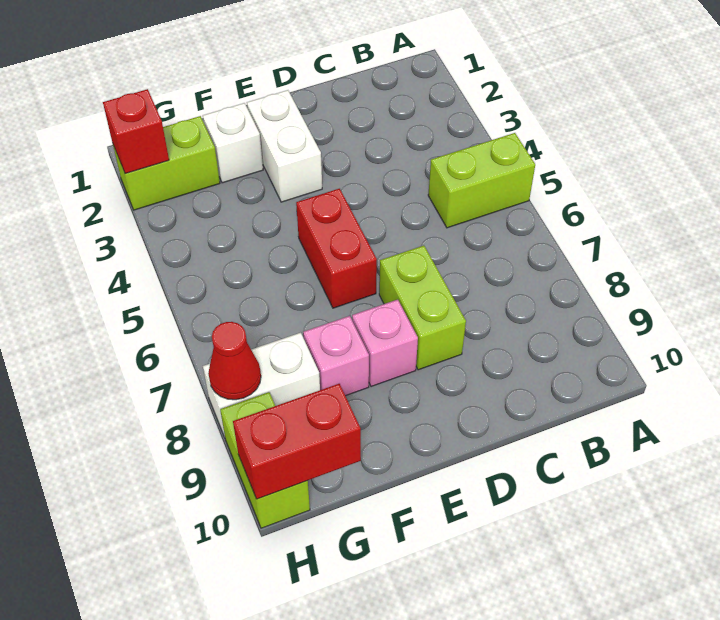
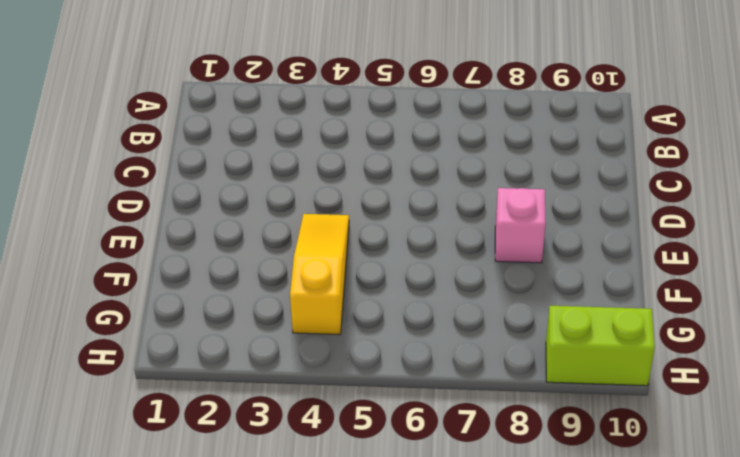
yellow 1x3 slope [290,214,349,334] -> none
none -> lime 1x2 brick [428,133,535,228]
none -> lime 1x2 brick [379,246,466,370]
none -> white 1x2 brick [247,90,322,202]

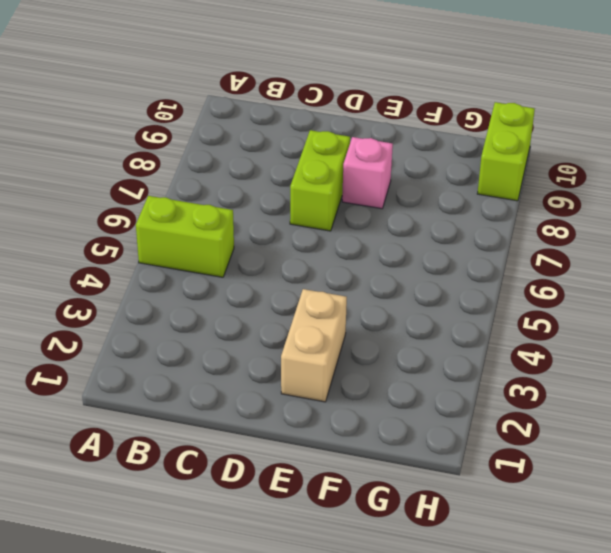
tan 1x2 brick [281,289,347,402] -> white 1x2 brick [247,90,322,202]
none -> red 1x2 brick [296,189,377,308]
none -> white 1x1 brick [203,103,263,183]
none -> pink 1x1 brick [303,316,369,396]

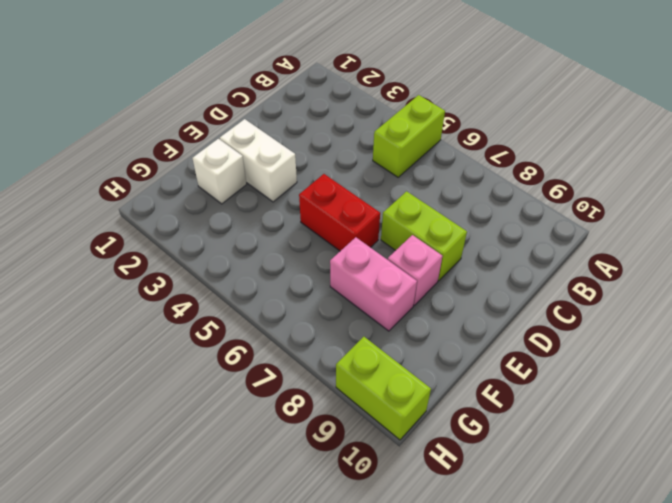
pink 1x2 brick [330,237,417,331] -> pink 1x1 brick [303,316,369,396]
none -> lime 1x2 brick [113,116,220,210]
none -> white 1x2 brick [203,333,320,437]
none -> red 1x2 brick [233,384,361,499]

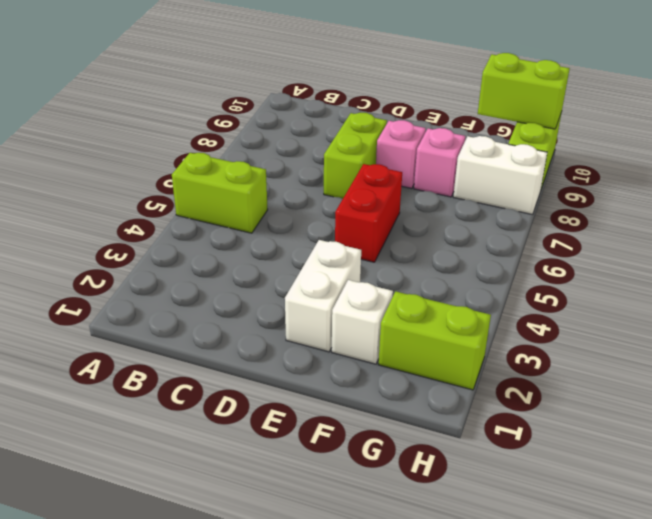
lime 1x2 brick [478,53,570,129] -> red 1x2 brick [233,384,361,499]
none -> red 1x1 brick [103,89,169,174]
none -> red 1x1 cone [208,322,261,400]

